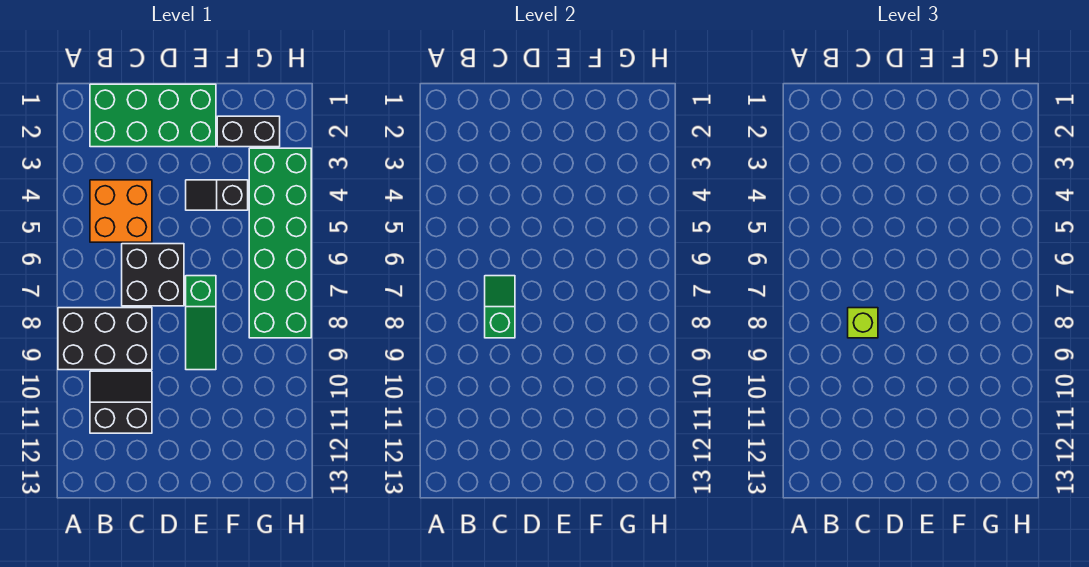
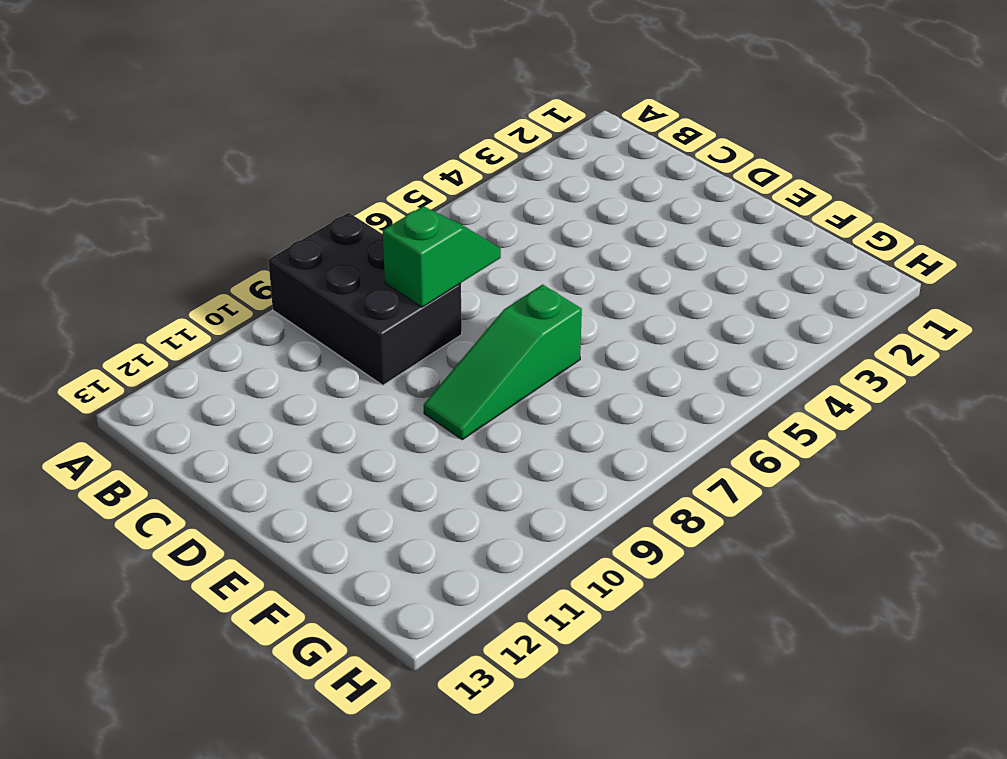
none -> green 2x4 brick [90,84,216,147]
none -> orange 2x2 brick [90,180,152,242]

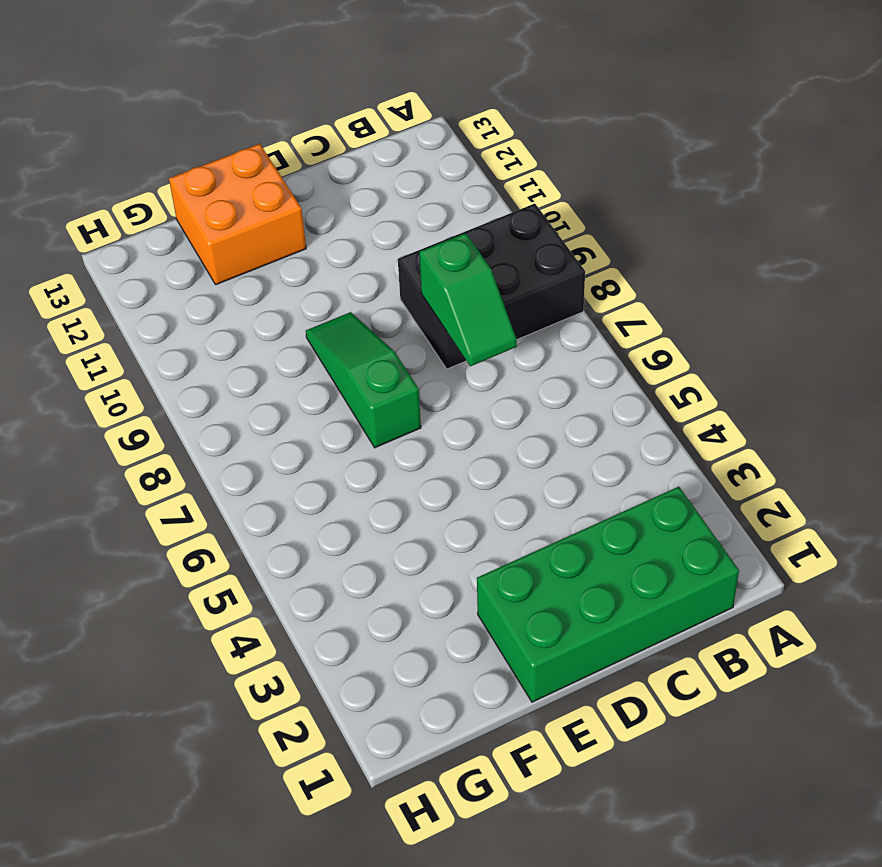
orange 2x2 brick [169,144,306,285] -> orange 2x2 brick moved to [90,180,152,242]
none -> black 2x2 slope [90,371,152,433]
none -> black 2x2 brick [122,244,184,306]

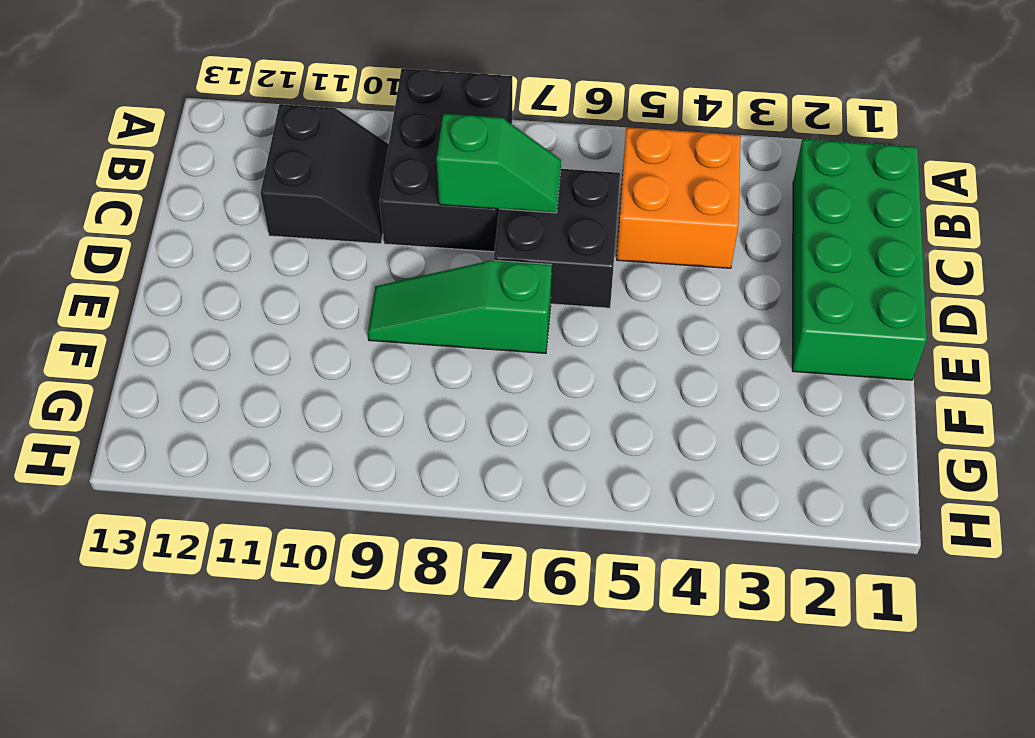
none -> black 1x2 slope [186,180,248,210]
none -> black 1x2 brick [217,116,280,147]

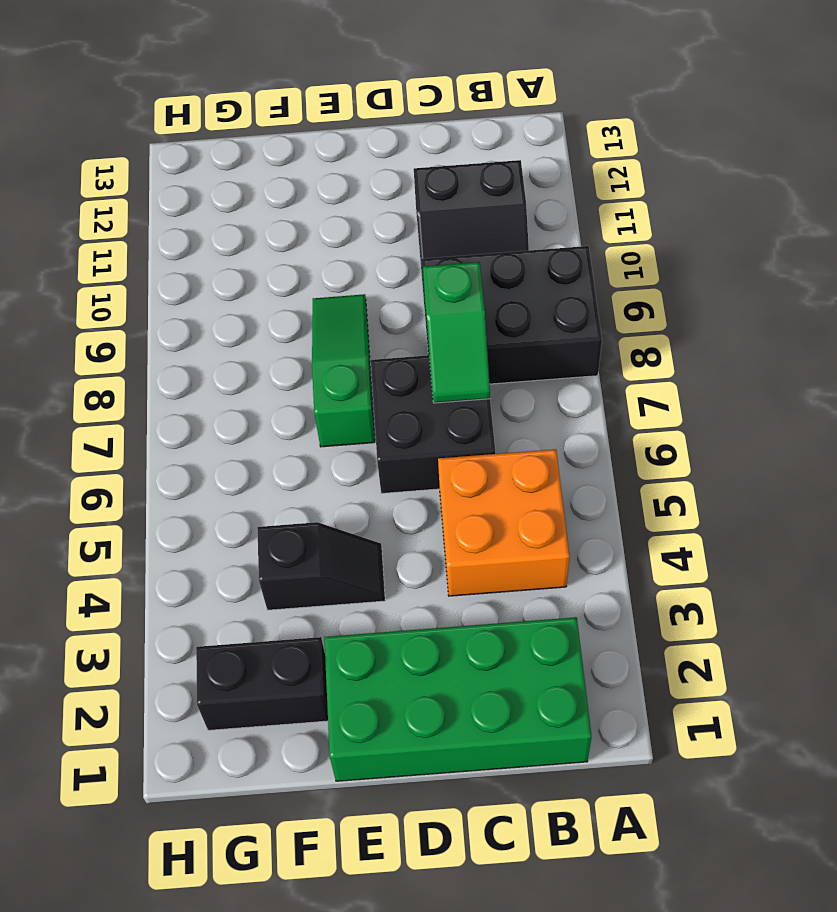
none -> green 2x6 brick [249,148,311,338]
none -> lime 1x1 brick [848,308,878,338]

